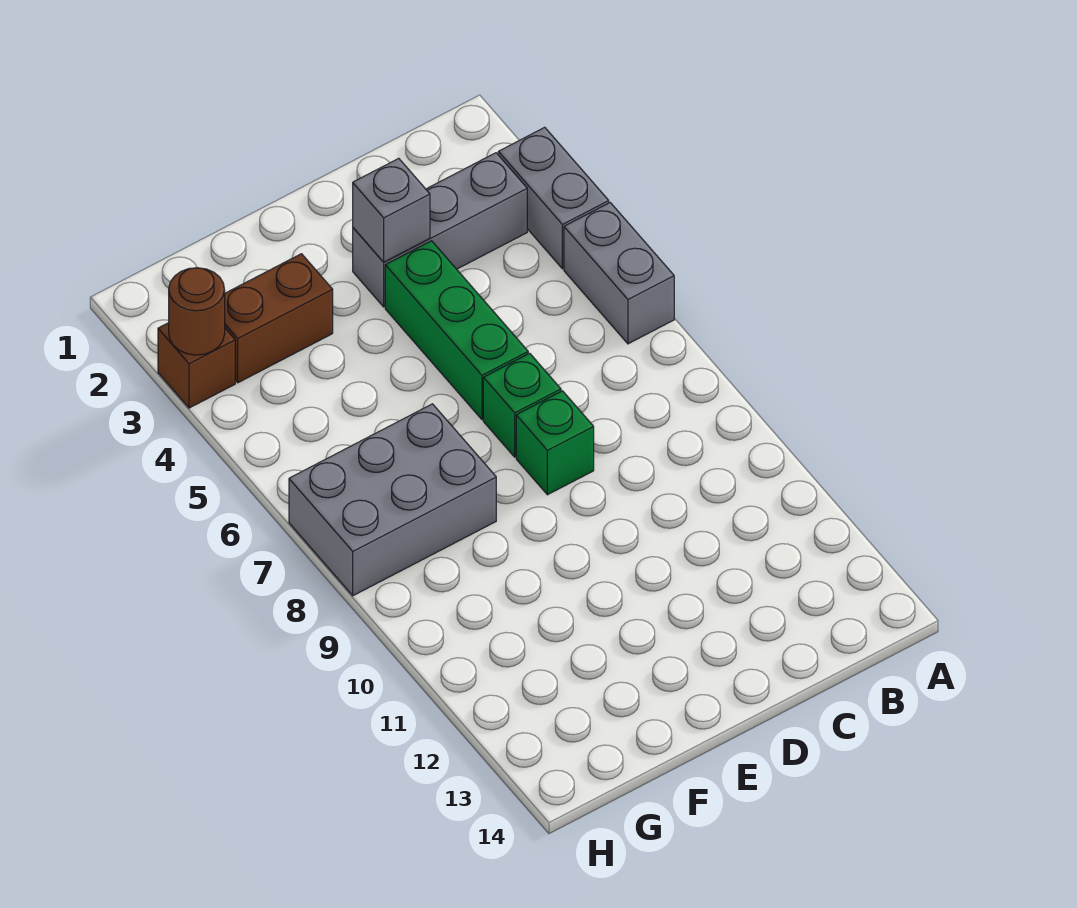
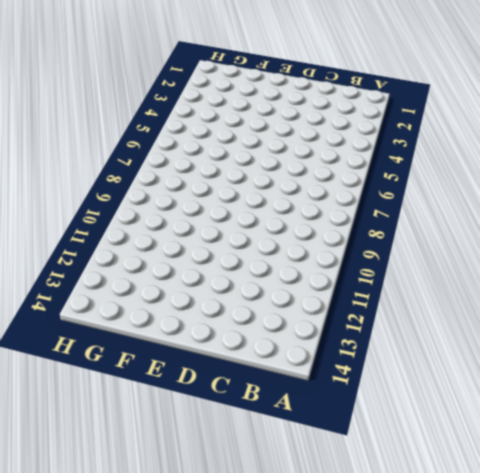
none -> grey 1x2 brick [498,127,609,269]
none -> grey 1x2 brick [564,203,674,344]

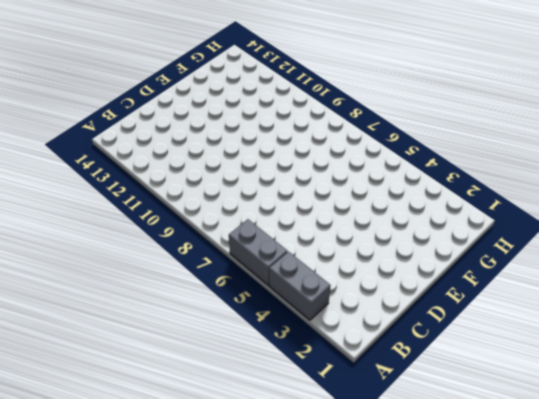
none -> grey 1x3 brick [353,153,527,307]
none -> green 1x3 brick [385,241,528,420]

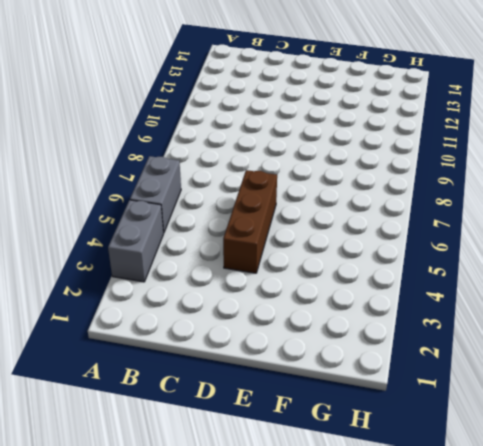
brown 1x3 brick [223,170,277,273] -> green 1x3 brick [385,241,528,420]
none -> grey 1x3 brick [353,153,527,307]
none -> green 1x1 brick [483,353,561,457]

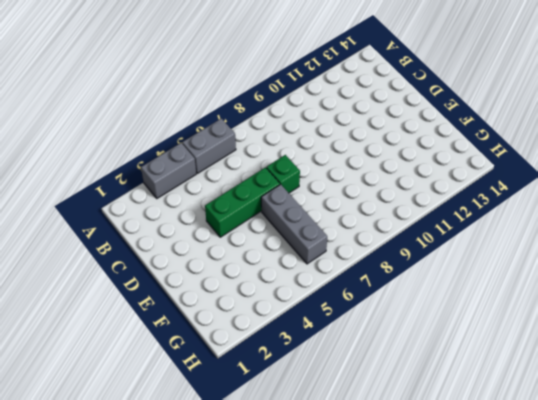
grey 1x3 brick [261,184,327,264] -> grey 1x3 brick moved to [353,153,527,307]
none -> green 1x1 brick [516,391,594,495]
none -> brown 1x2 brick [225,254,333,383]

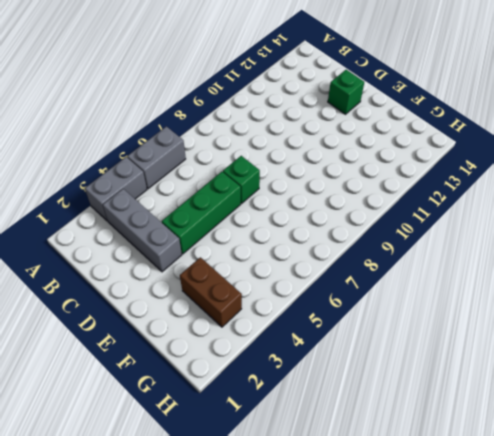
green 1x1 brick [328,70,364,114] -> green 1x1 brick moved to [516,391,594,495]
none -> grey 2x3 brick [289,404,496,596]
none -> brown 1x1 brick [158,323,235,408]

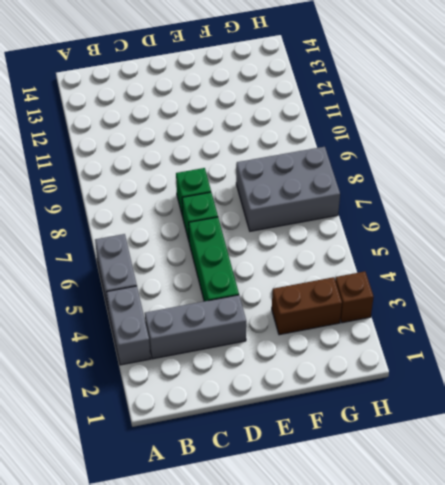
none -> grey 1x1 brick [353,158,430,262]
none -> brown 1x1 round brick [169,268,225,355]

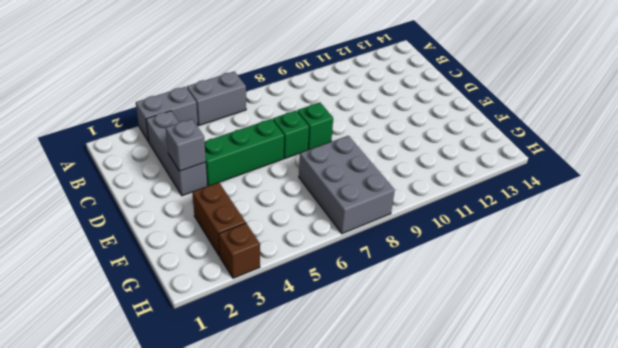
none -> brown 1x1 round brick [169,268,225,355]

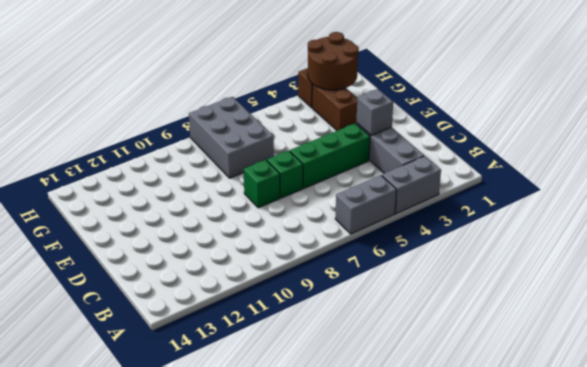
brown 2x2 round brick [308,32,359,90] -> brown 1x1 round brick [169,268,225,355]

